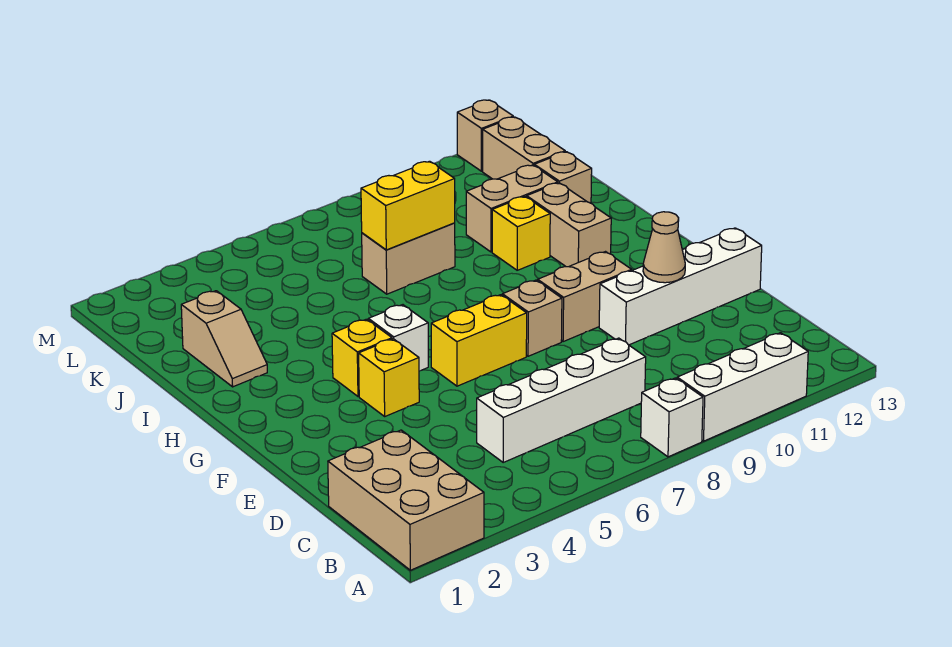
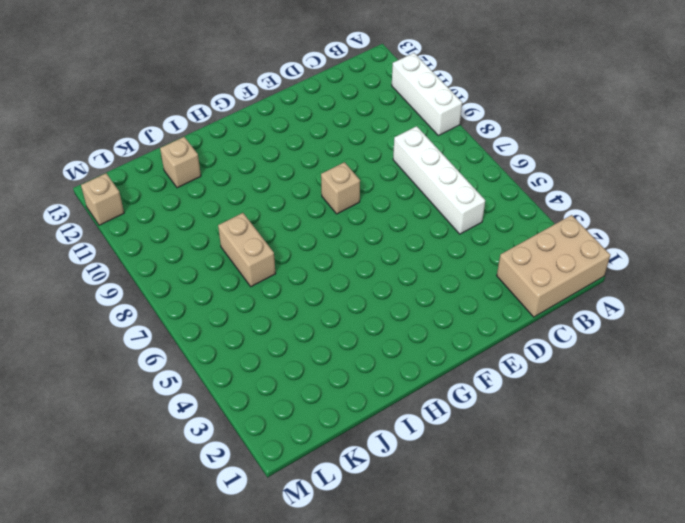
none -> white 1x1 brick [641,378,703,457]
none -> white 1x4 brick [599,228,762,345]
none -> yellow 1x1 brick [359,339,419,416]

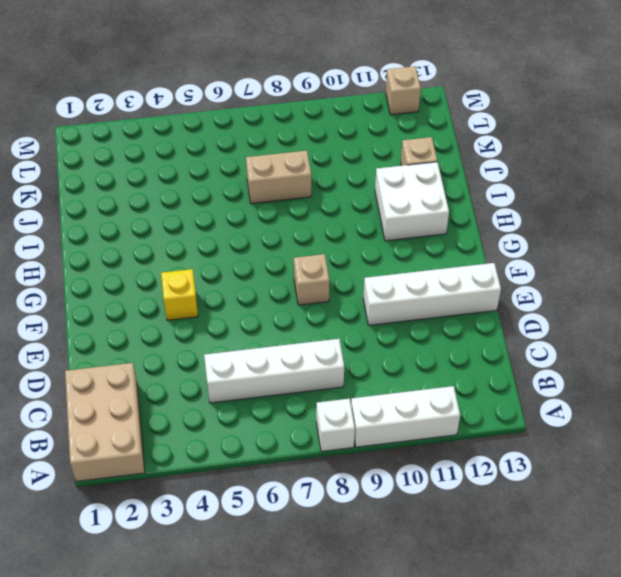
white 2x2 brick [375,162,449,241] -> tan 1x2 brick [527,183,611,267]
none -> yellow 1x2 brick [431,295,527,386]
none -> tan 1x2 brick [538,252,632,342]
none -> yellow 1x1 brick [332,319,392,396]

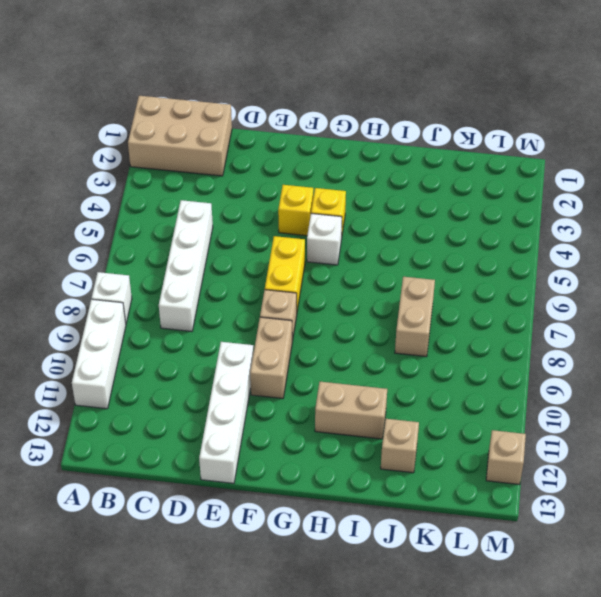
none -> tan 1x2 slope [181,291,267,387]
none -> yellow 1x1 brick [492,197,550,270]
none -> tan 1x2 brick [466,165,558,252]

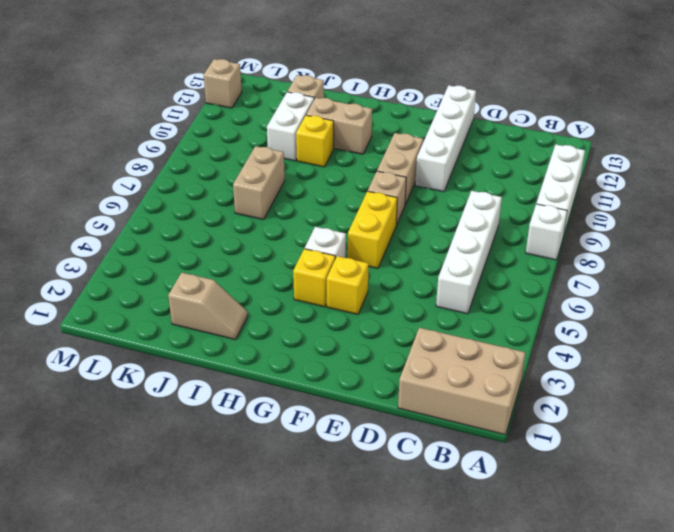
white 1x2 brick [267,92,314,161] -> tan 1x2 brick [466,165,558,252]
none -> tan 1x2 brick [483,117,565,179]
none -> tan 1x1 cone [643,212,685,283]
none -> yellow 1x2 brick [361,161,455,250]

